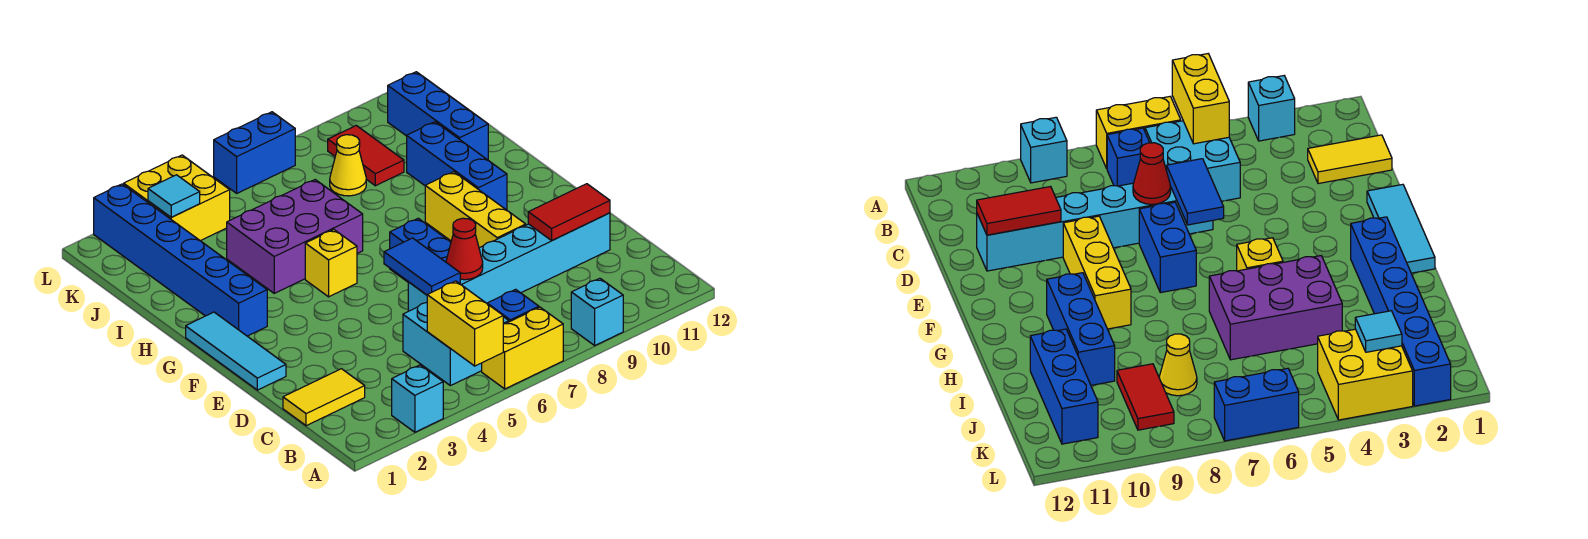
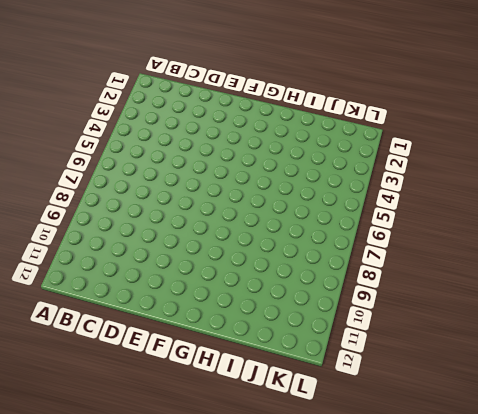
none -> cyan 1x1 brick [392,365,443,432]
none -> yellow 1x2 brick [482,307,563,389]
none -> cyan 1x1 brick [571,278,623,345]

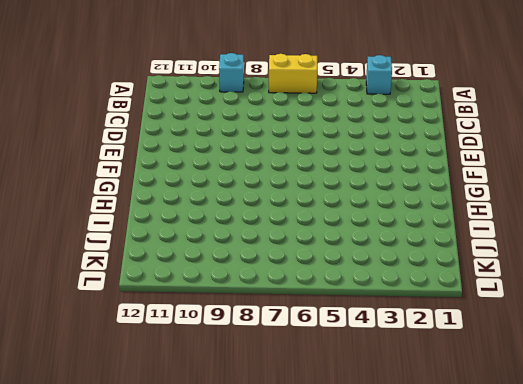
none -> cyan 2x2 brick [403,302,509,386]
none -> blue 1x1 brick [487,289,539,322]
none -> yellow 1x2 tile [283,369,365,426]

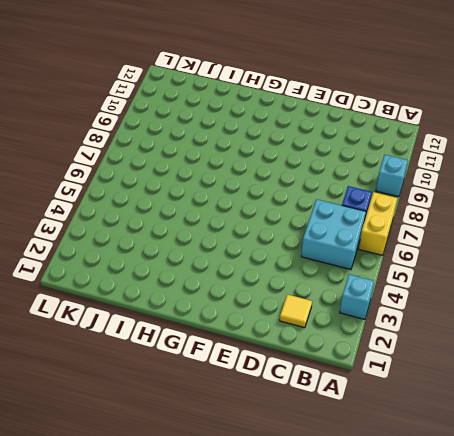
yellow 1x1 tile [280,294,312,328] -> yellow 1x2 tile [283,369,365,426]
none -> cyan 1x6 brick [408,213,610,311]
none -> cyan 1x3 tile [186,312,286,390]
none -> blue 1x2 brick [390,218,451,282]

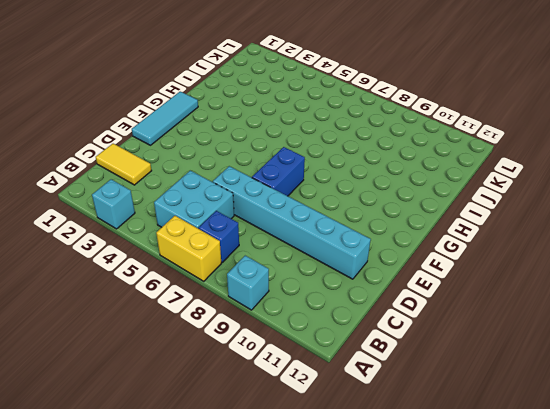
none -> yellow 1x3 brick [425,172,526,248]
none -> blue 1x6 brick [94,184,267,336]
none -> yellow 1x1 brick [305,230,357,297]

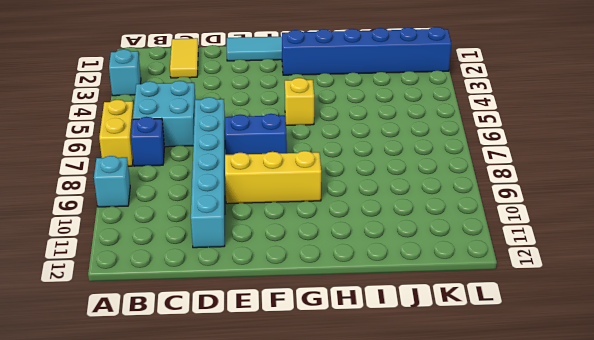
none -> blue 1x3 brick [407,122,507,210]
none -> purple 2x3 brick [227,180,363,293]
none -> blue 1x3 brick [388,72,488,160]

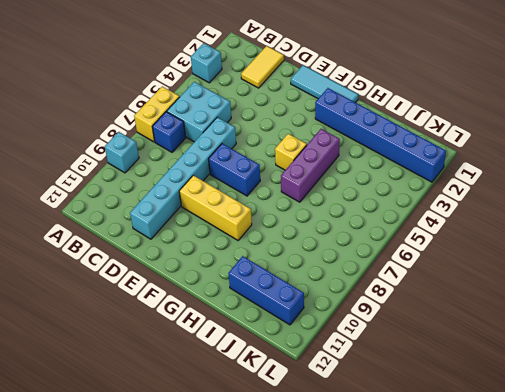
purple 1x3 brick [281,129,340,202] -> purple 2x3 brick [227,180,363,293]
none -> blue 1x3 brick [407,122,507,210]
none -> yellow 1x1 cone [330,135,366,196]
none -> red 1x2 tile [328,126,404,186]

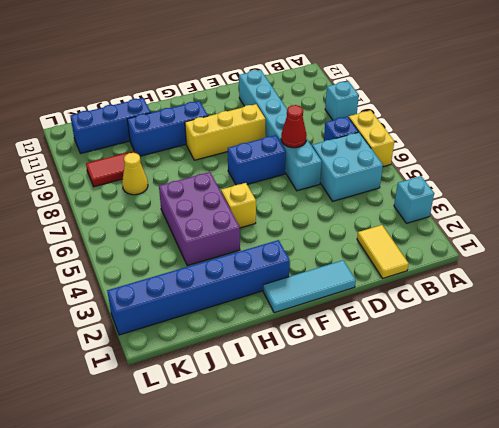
none -> yellow 2x2 brick [124,155,230,241]
none -> blue 1x2 brick [214,112,295,193]
none -> yellow 1x2 brick [427,281,503,366]

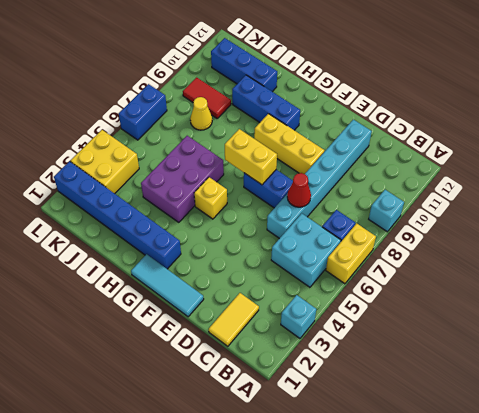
yellow 1x2 brick [225,129,277,185] -> yellow 1x2 brick moved to [427,281,503,366]
none -> blue 1x2 tile [384,238,460,295]
none -> red 1x2 tile [528,184,610,240]
none -> cyan 1x1 tile [148,175,200,217]

